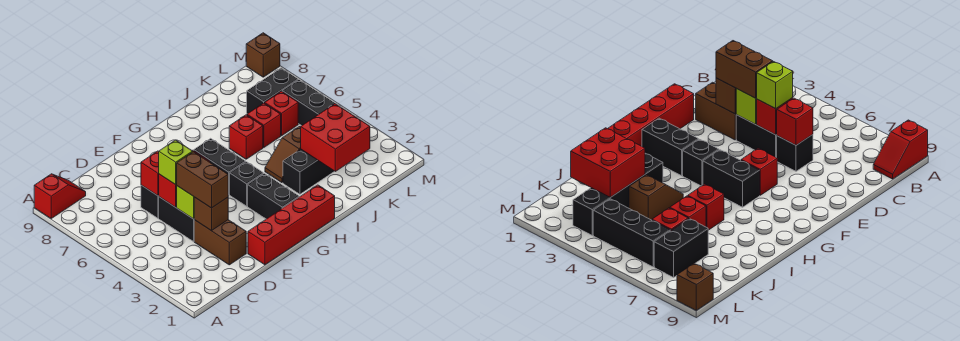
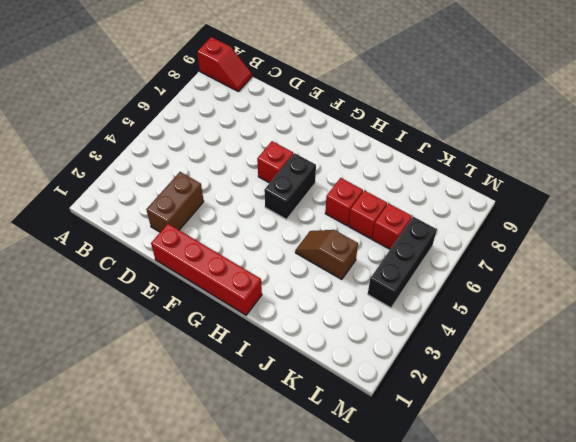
none -> black 1x2 brick [159,197,194,241]
none -> black 1x1 brick [141,185,159,218]
none -> black 1x2 brick [248,173,299,219]

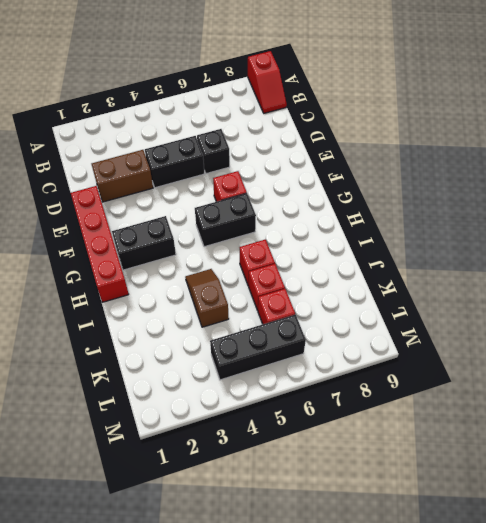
none -> black 1x1 brick [230,162,263,206]
none -> black 1x4 brick [283,115,368,194]
none -> black 1x2 brick [247,68,298,114]

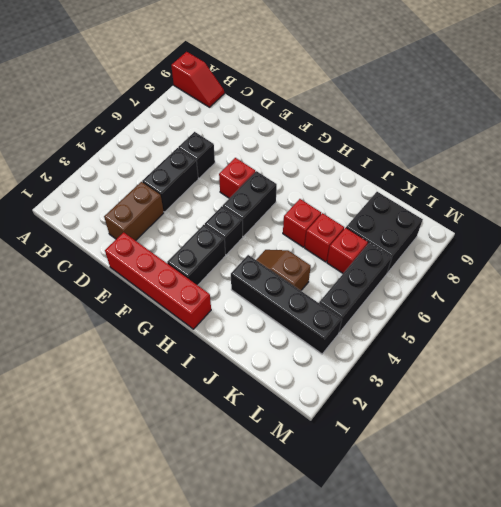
black 2x2 brick [346,192,423,273] -> black 1x2 brick [247,68,298,114]
none -> brown 1x1 brick [246,33,280,77]
none -> brown 1x1 brick [194,197,228,231]
none -> lime 1x1 brick [177,186,194,219]

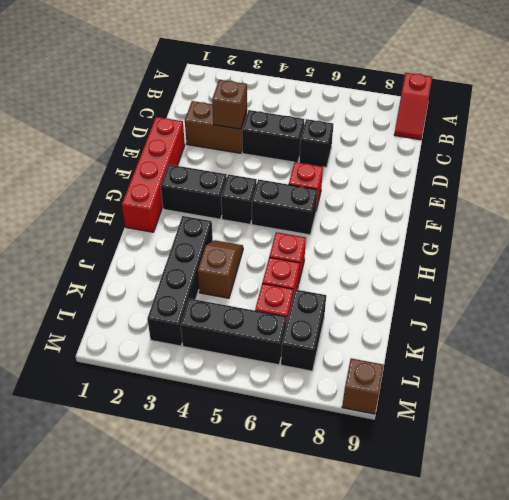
none -> lime 1x1 brick [177,186,194,219]
none -> red 1x1 brick [158,174,177,207]
none -> red 1x1 brick [141,151,159,196]

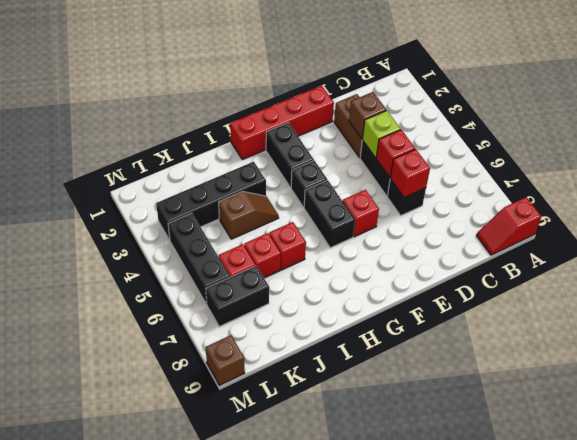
none -> red 2x2 brick [301,104,370,171]
none -> brown 1x2 brick [177,152,229,208]
none -> lime 1x1 brick [159,140,193,185]

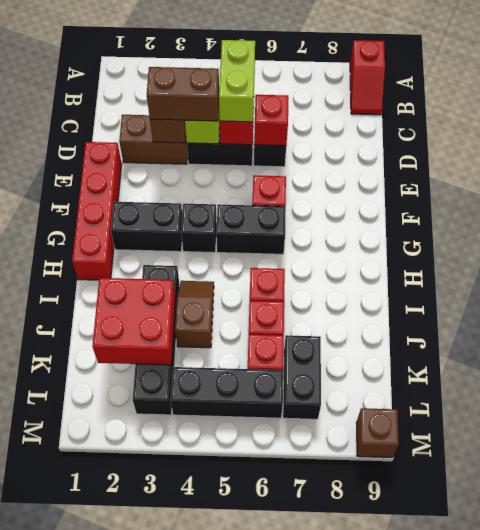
lime 1x2 brick [219,40,255,122] -> lime 1x1 brick [159,140,193,185]

